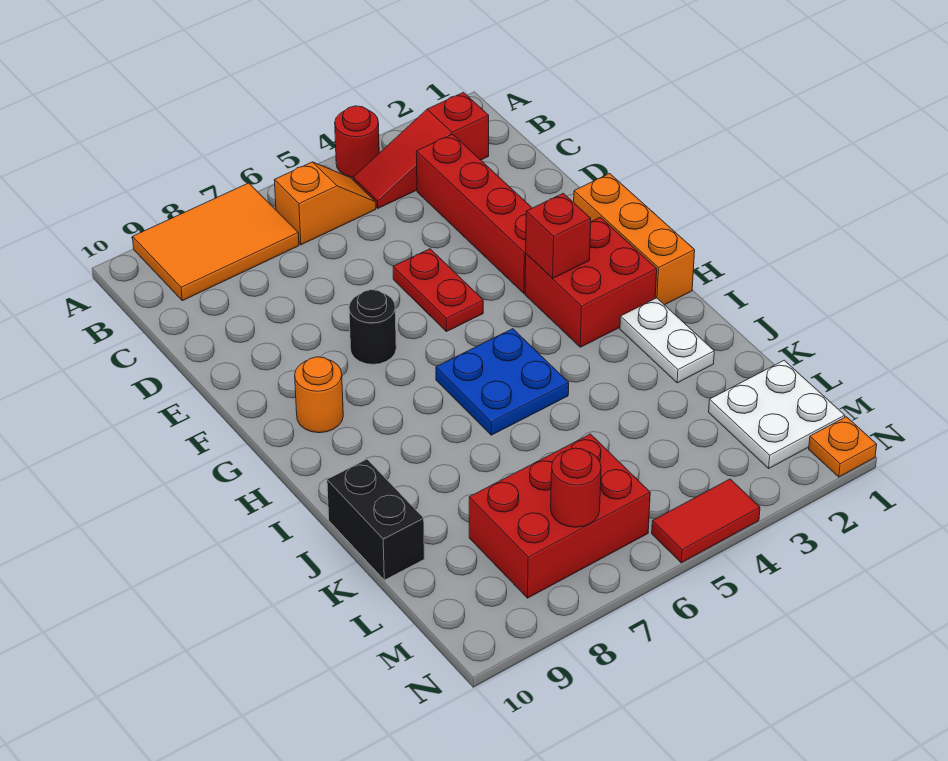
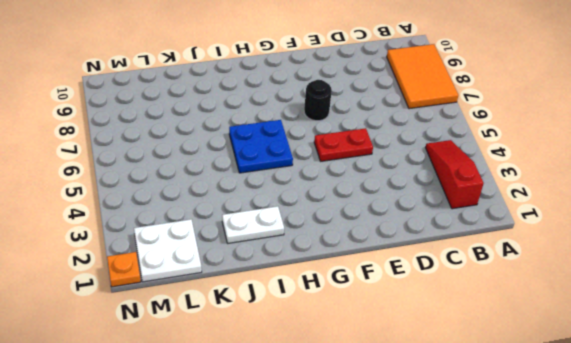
none -> red 1x1 round brick [335,106,379,177]
none -> orange 1x2 slope [274,162,376,245]
none -> red 1x4 brick [416,134,532,293]

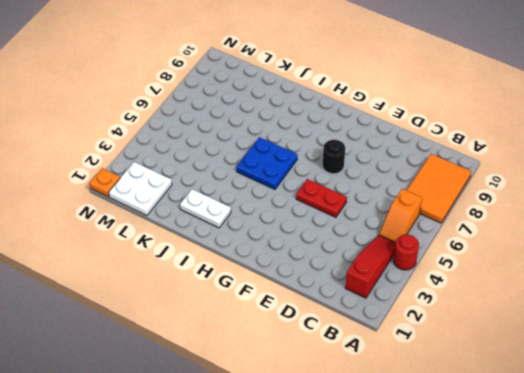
none -> red 1x4 brick [416,134,532,293]
none -> orange 1x3 brick [574,174,695,305]
none -> red 2x2 brick [525,217,657,347]

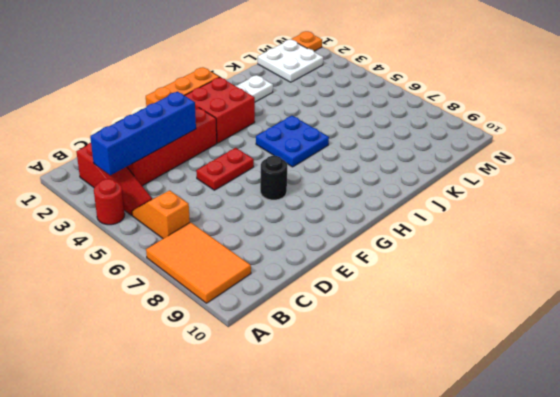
blue 1x4 brick [90,92,196,175] -> none
none -> orange 1x1 round brick [295,357,343,433]
none -> black 1x2 brick [327,459,424,580]
none -> red 2x3 brick [469,434,650,598]

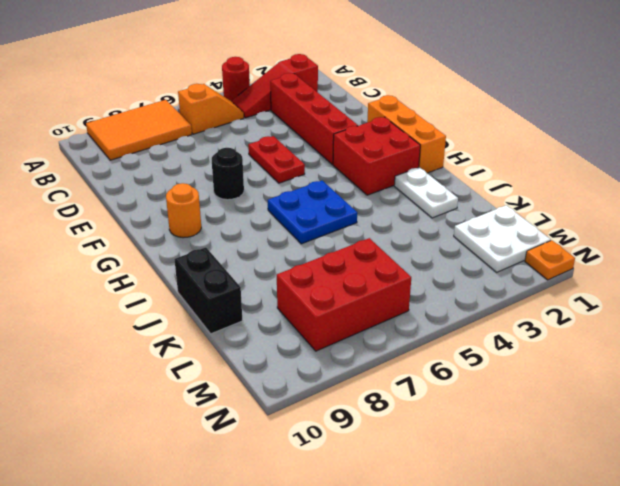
none -> red 1x2 tile [652,479,760,563]
none -> red 1x1 brick [526,193,591,278]
none -> red 1x1 round brick [551,448,601,527]

